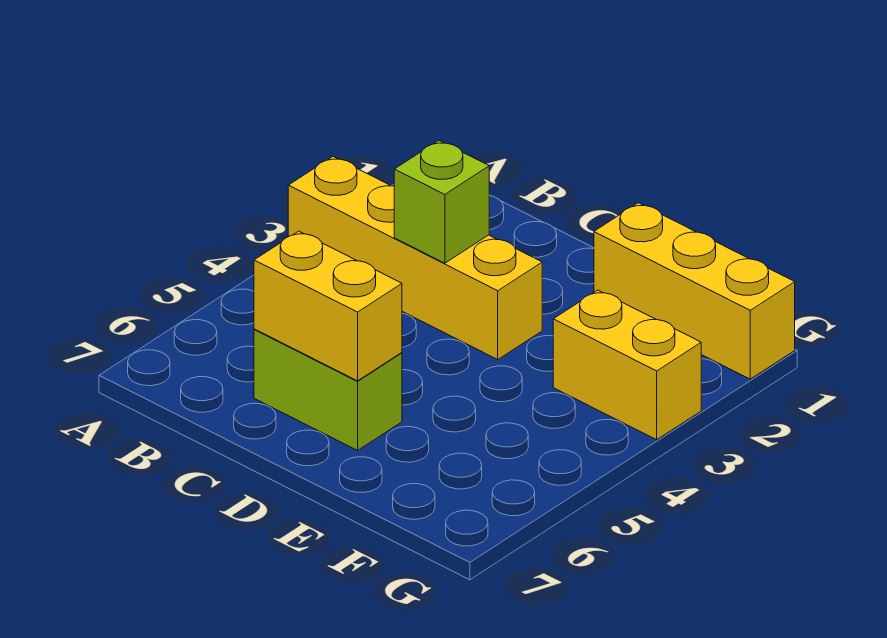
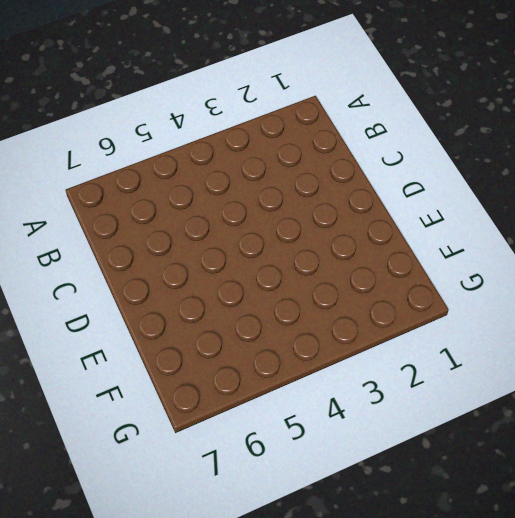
none -> yellow 1x4 brick [288,157,542,359]
none -> lime 1x2 brick [254,329,402,450]

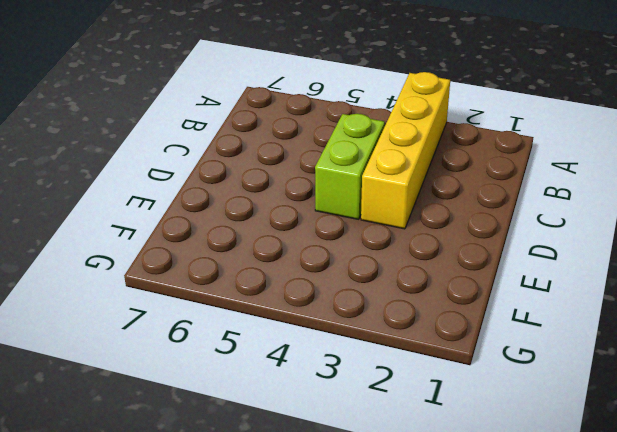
lime 1x2 brick [315,114,385,219] -> lime 1x2 brick moved to [254,329,402,450]
none -> yellow 1x3 brick [594,203,795,379]
none -> yellow 1x2 brick [553,290,701,440]

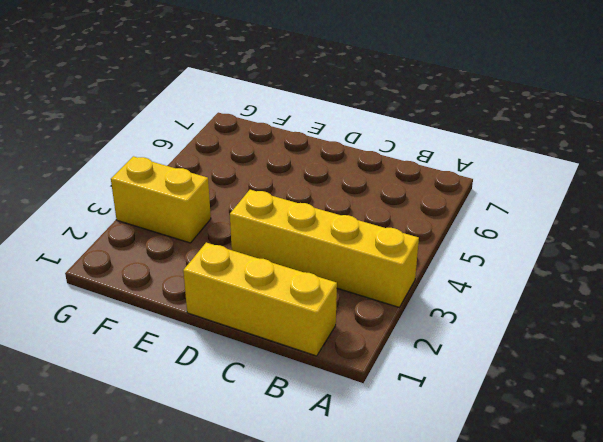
yellow 1x3 brick [183,243,337,356] -> yellow 1x3 brick moved to [594,203,795,379]
none -> lime 1x2 brick [254,329,402,450]
none -> lime 1x1 brick [394,141,489,263]

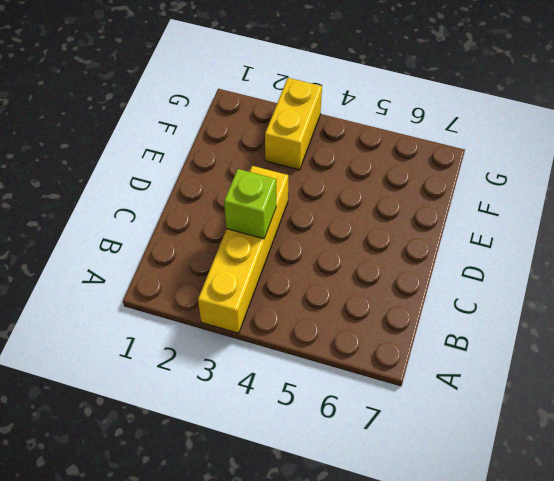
none -> lime 1x2 brick [254,329,402,450]
none -> yellow 1x3 brick [594,203,795,379]

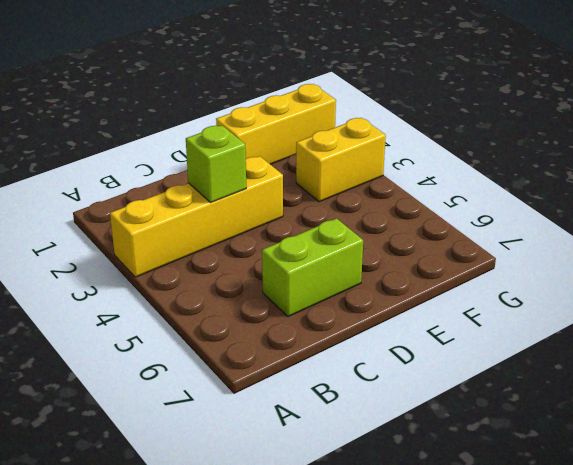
none -> yellow 1x2 brick [254,231,402,381]

